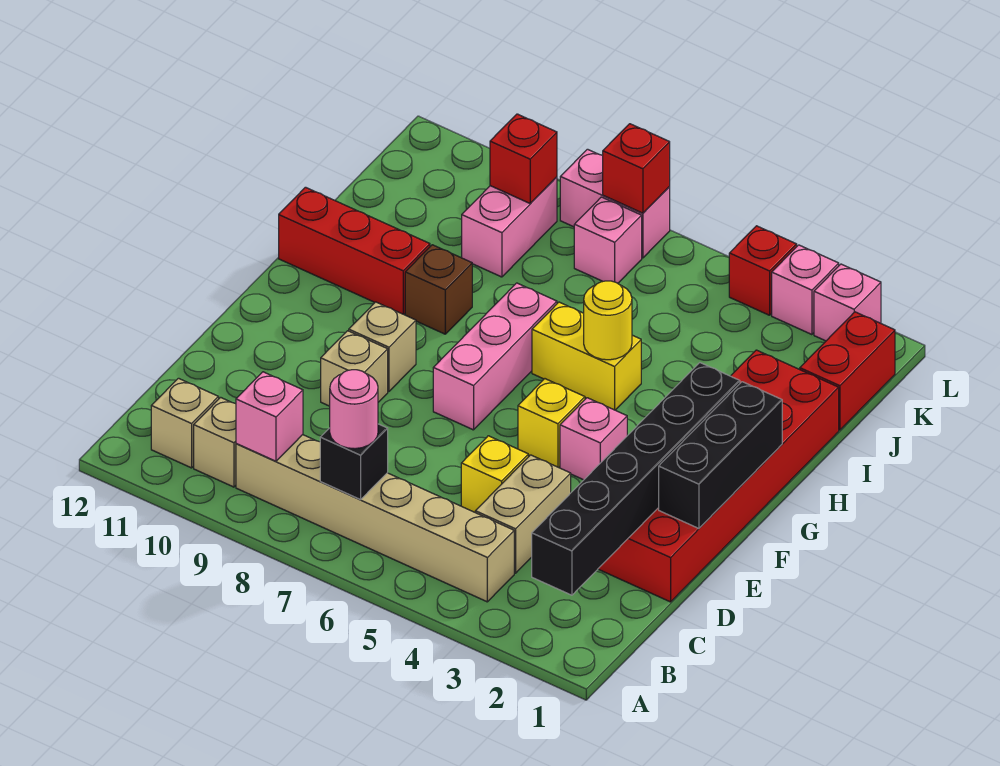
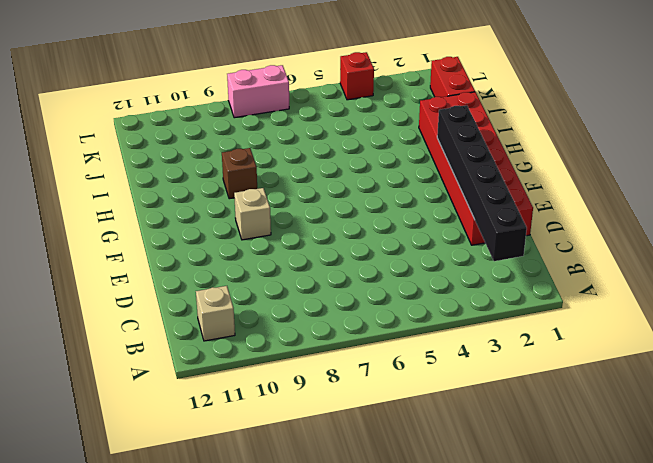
none -> tan 1x6 brick [236,435,514,602]
none -> tan 1x1 brick [194,397,236,487]
none -> tan 1x2 brick [475,455,571,573]

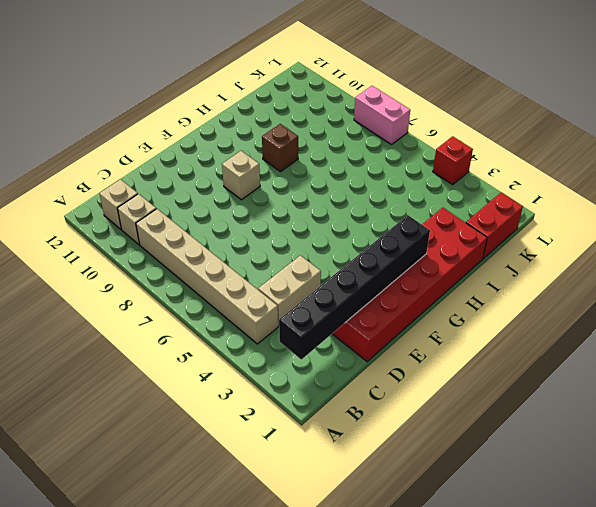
none -> yellow 1x1 brick [461,436,528,512]
none -> tan 1x1 brick [321,331,388,406]
none -> pink 1x1 brick [560,398,627,480]

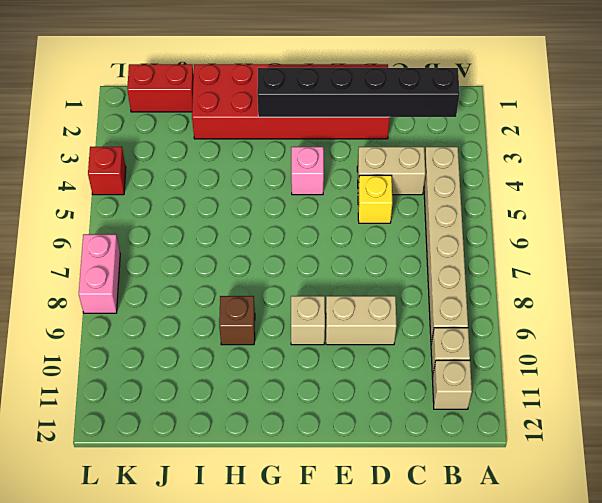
tan 1x2 brick [326,296,397,345] -> tan 1x1 brick [321,331,388,406]
none -> yellow 1x1 brick [518,379,585,468]
none -> pink 1x3 brick [433,283,557,430]
none -> yellow 1x2 brick [532,302,641,410]

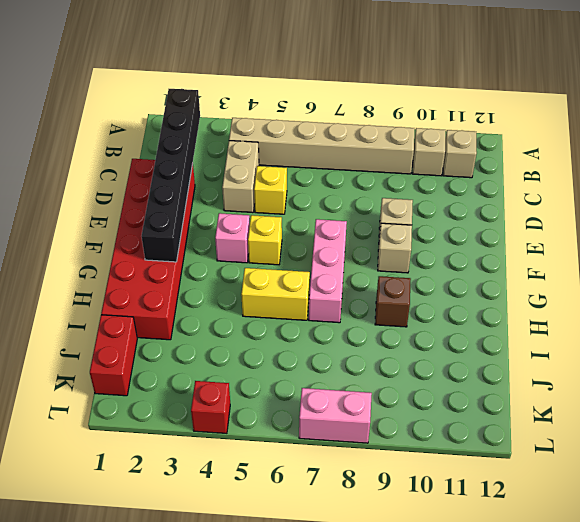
none -> red 1x3 brick [279,187,430,314]
none -> pink 1x2 brick [462,177,557,277]
none -> pink 1x1 brick [574,197,642,283]

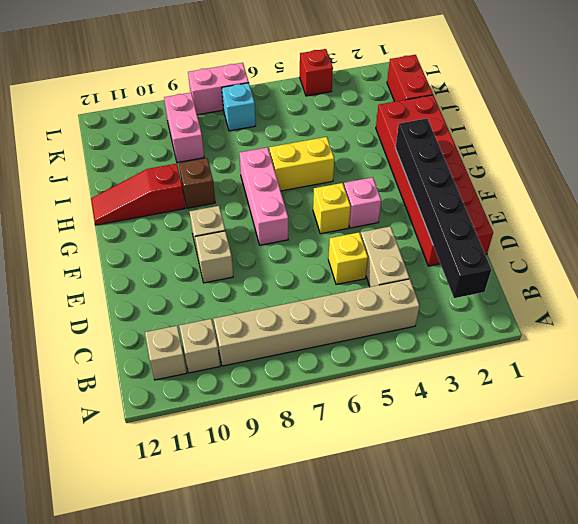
red 1x3 slope [91,164,185,225] -> red 1x3 brick [279,187,430,314]
cyan 1x1 brick [222,83,256,131] -> pink 1x1 brick [574,197,642,283]
none -> pink 1x1 brick [814,264,881,341]
none -> pink 1x1 brick [772,245,839,335]
none -> black 1x1 brick [320,424,388,500]

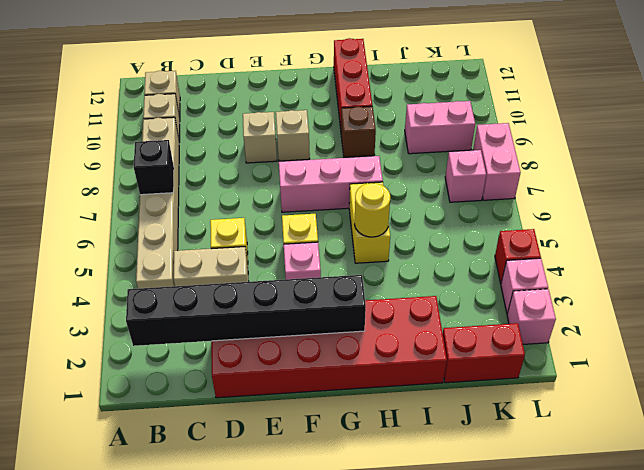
none -> pink 1x1 brick [236,372,303,461]
none -> black 1x3 brick [659,382,782,528]
none -> red 1x1 brick [490,114,557,203]

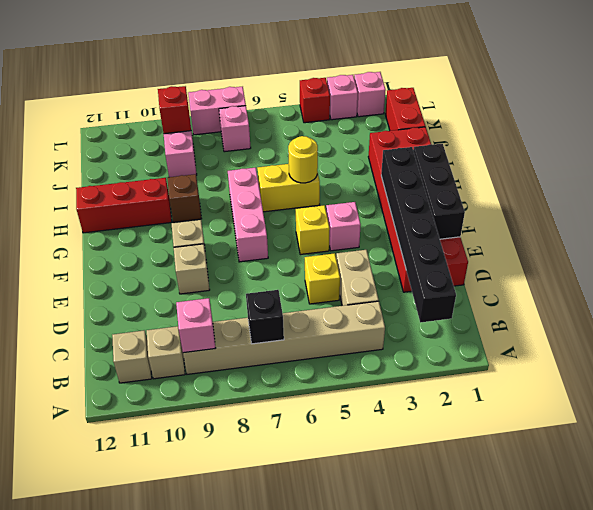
none -> red 1x1 brick [603,124,670,213]
none -> pink 1x1 round brick [330,370,378,449]

